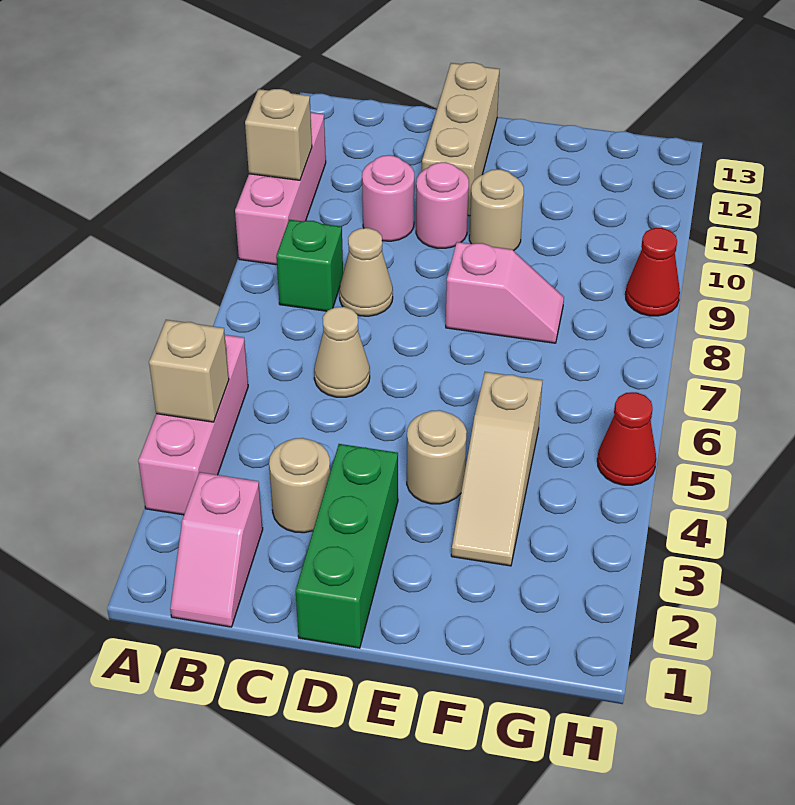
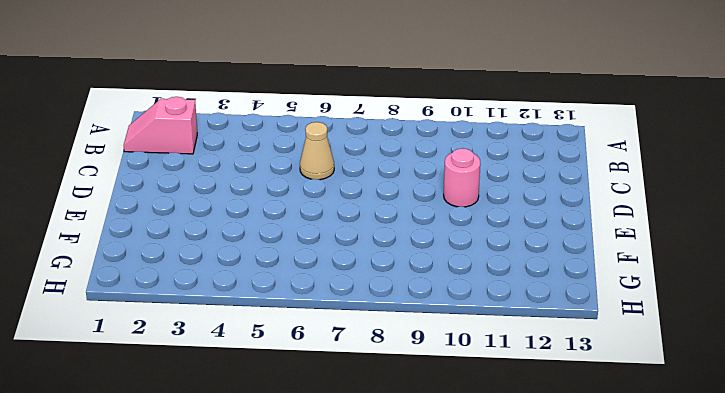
none -> pink 1x3 brick [138,335,248,515]
none -> pink 1x3 brick [235,112,326,265]
none -> green 1x1 brick [276,220,343,311]

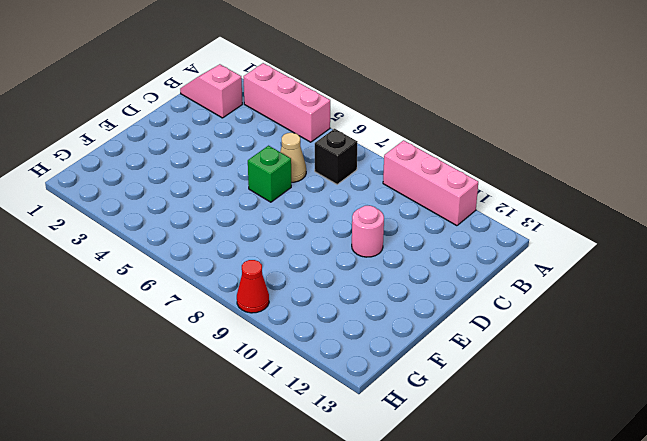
black 1x1 brick [315,129,357,184] -> none
green 1x1 brick [248,146,291,202] -> green 1x1 brick moved to [276,220,343,311]
none -> tan 1x1 round brick [269,438,330,533]
none -> tan 1x1 cone [339,228,393,316]
none -> pink 1x1 round brick [362,155,414,241]

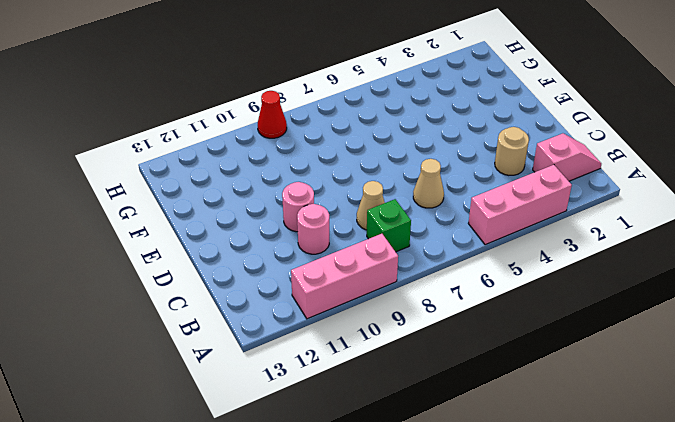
none -> green 1x3 brick [296,444,398,648]
none -> tan 1x3 brick [422,62,499,216]
none -> tan 1x1 round brick [407,410,467,504]

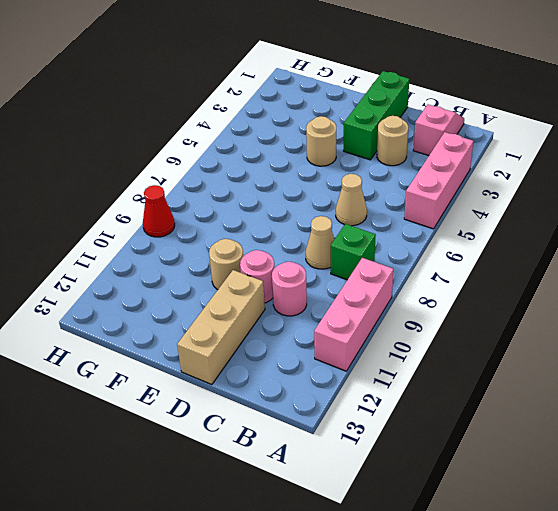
none -> pink 1x2 slope [446,242,564,343]
none -> tan 1x3 slope [451,372,542,566]
none -> red 1x1 cone [597,392,656,485]

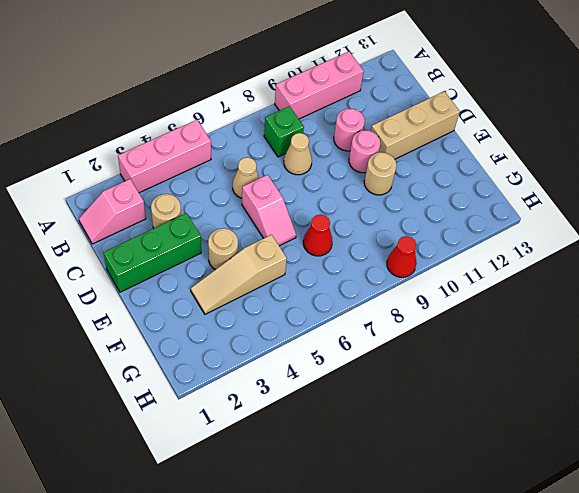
pink 1x2 slope [242,175,296,246] -> pink 1x2 slope moved to [446,242,564,343]
red 1x1 cone [303,215,333,256] -> red 1x1 cone moved to [597,392,656,485]
none -> tan 1x1 brick [149,320,229,422]
none -> tan 1x1 brick [245,89,312,180]

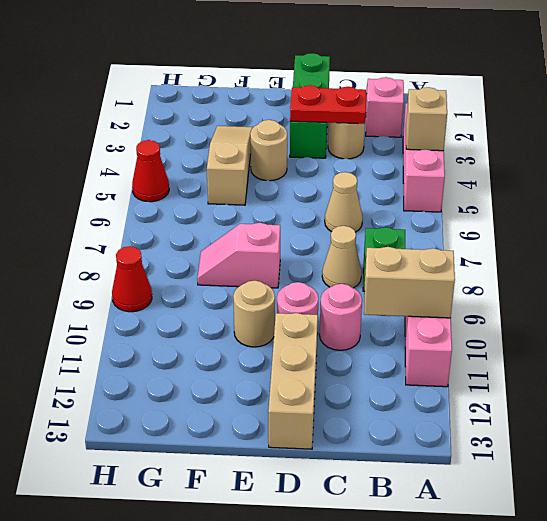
tan 1x2 brick [364,247,455,318] -> tan 1x1 brick [245,89,312,180]
red 1x2 plate [290,85,366,124] -> none

